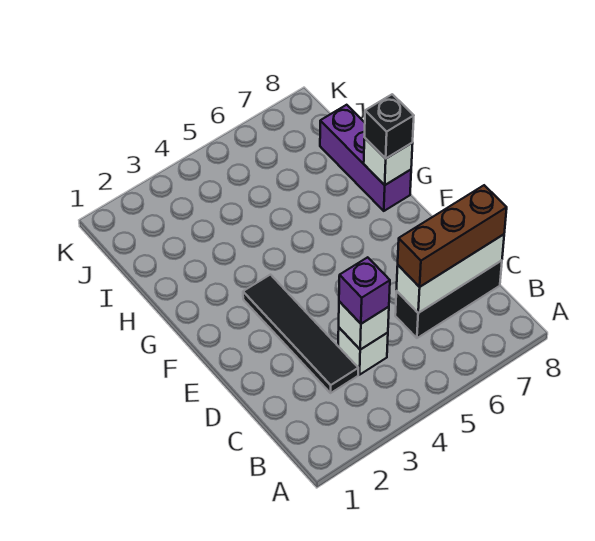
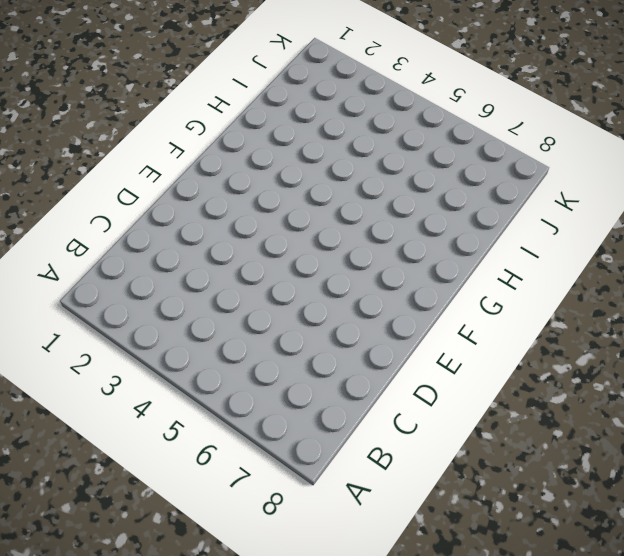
none -> black 1x4 tile [243,275,358,393]
none -> white 1x1 brick [338,328,388,375]

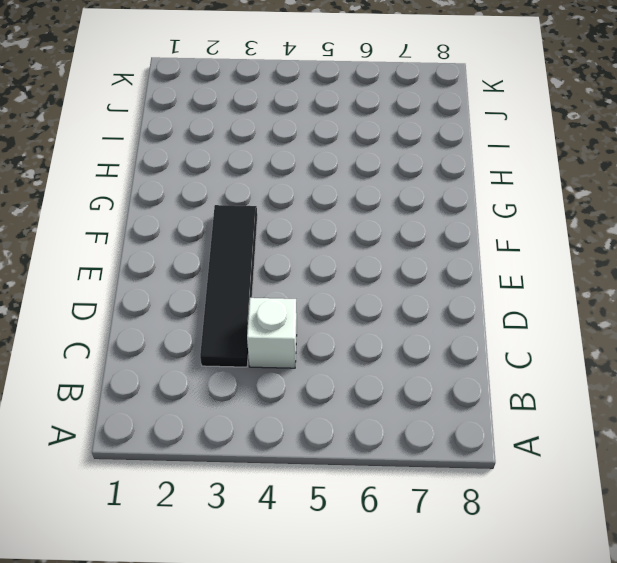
none -> black 1x3 brick [395,261,502,338]
none -> purple 1x3 brick [320,105,411,211]

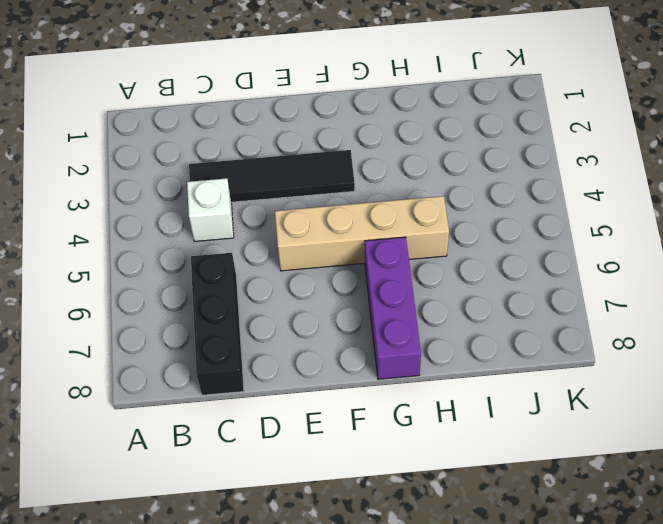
tan 1x4 brick [275,196,449,271] -> none
purple 1x3 brick [365,237,421,379] -> purple 1x3 brick turned to [320,105,411,211]
none -> white 1x1 brick [339,301,389,350]
none -> white 1x3 brick [396,234,504,313]

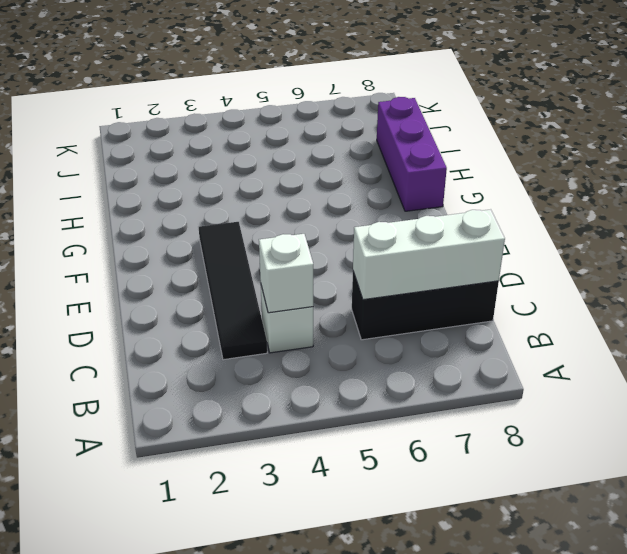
none -> white 1x1 brick [364,138,413,185]
none -> purple 1x1 brick [339,257,390,324]

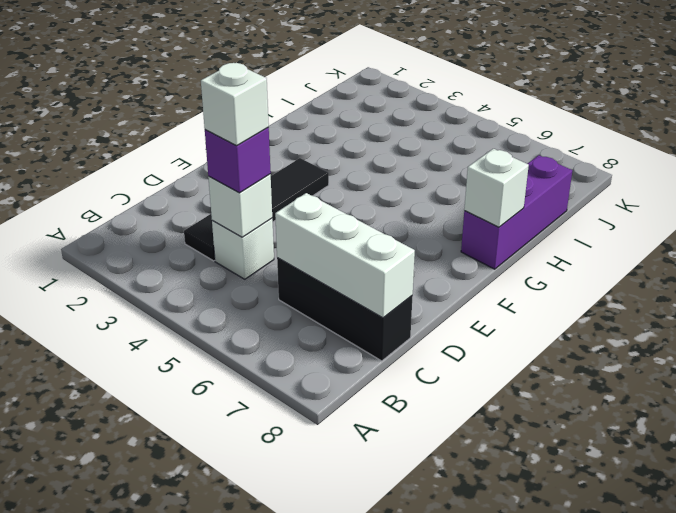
white 1x1 brick [201,63,269,146] -> none
none -> brown 1x3 brick [398,185,507,287]
none -> black 1x1 brick [365,94,414,158]

